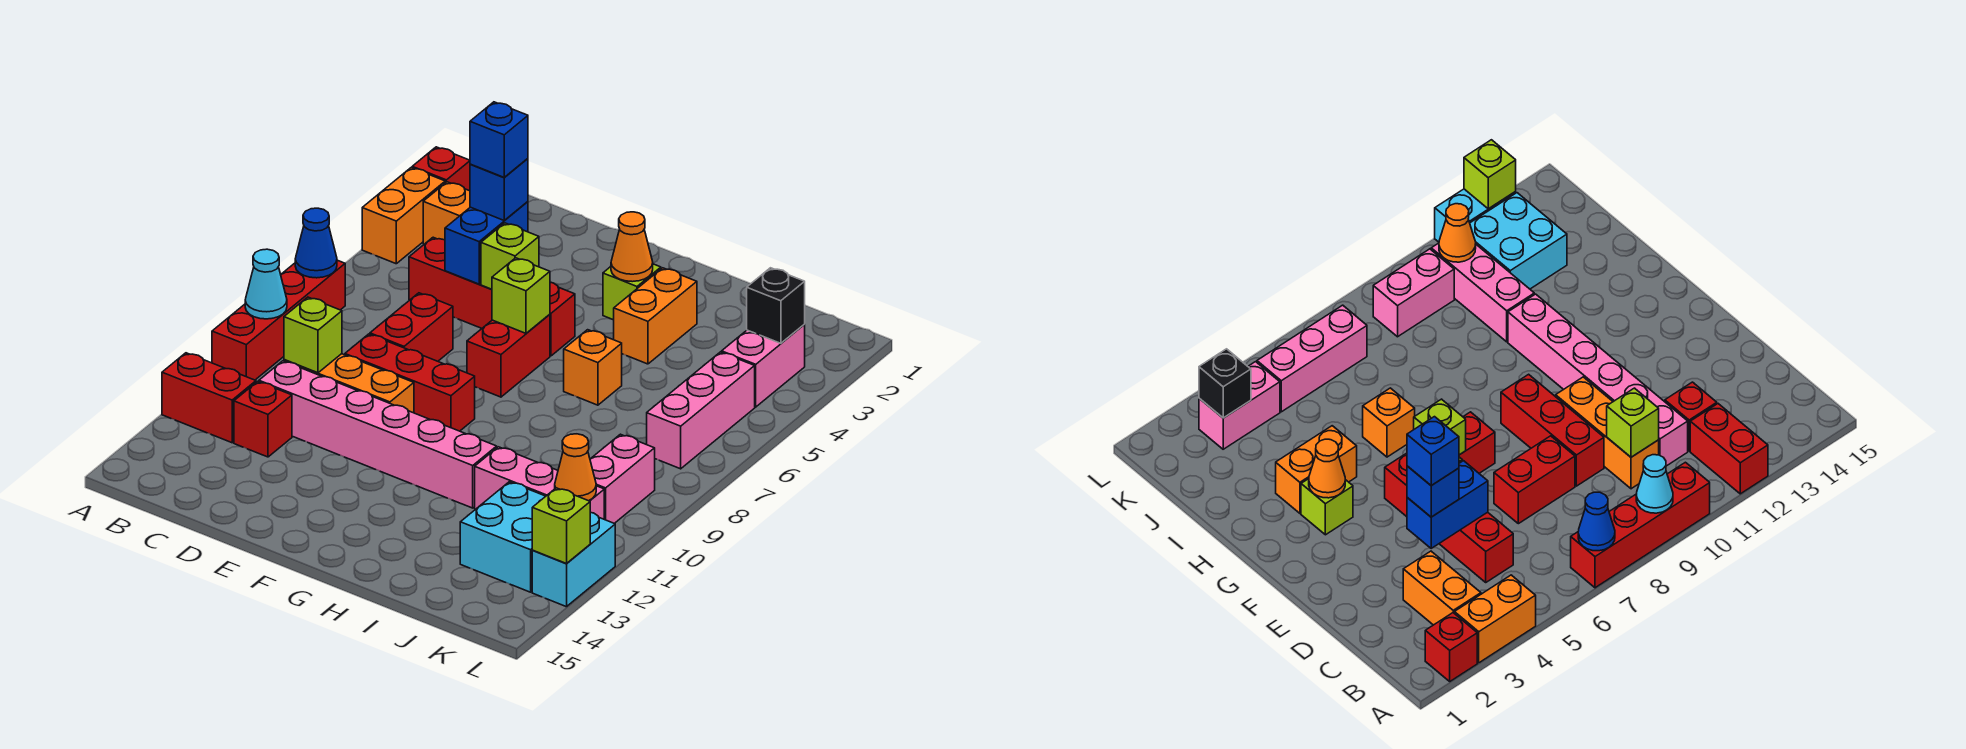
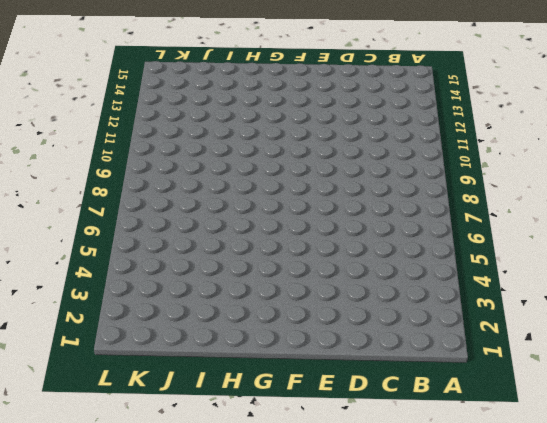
none -> red 1x1 brick [412,147,470,191]
none -> orange 1x2 brick [362,168,445,264]
none -> red 1x4 brick [212,260,345,380]
none -> red 1x2 brick [162,353,256,443]

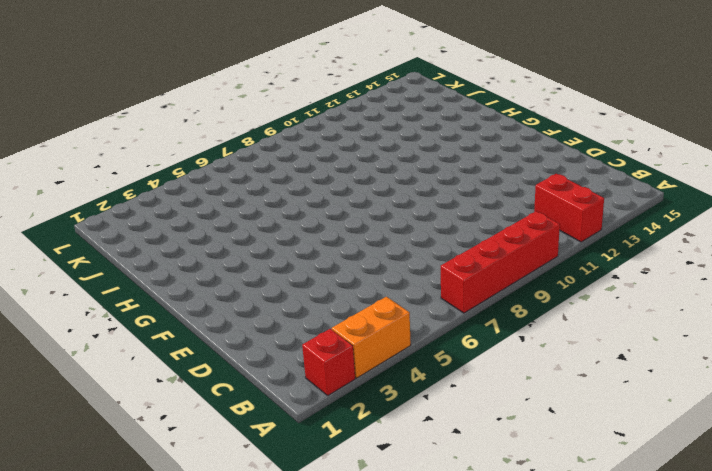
none -> orange 1x2 brick [423,182,470,244]
none -> red 1x4 brick [409,237,575,356]
none -> orange 1x3 brick [284,354,414,413]
none -> pink 1x6 brick [259,361,497,508]

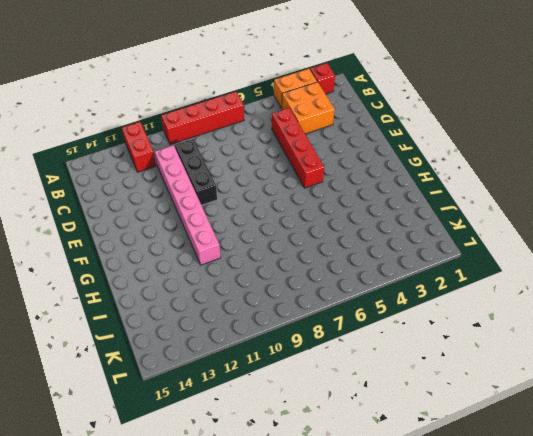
orange 2x2 brick [282,82,335,134] -> orange 1x2 brick [423,182,470,244]
black 1x3 brick [175,139,217,205] -> orange 1x3 brick [284,354,414,413]
none -> red 1x1 brick [234,381,292,457]
none -> red 1x2 brick [370,293,453,361]
none -> red 1x3 brick [345,334,475,431]
none -> red 1x2 brick [467,314,550,397]

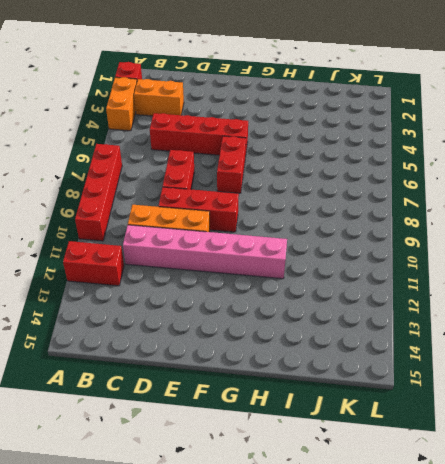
none -> red 1x1 brick [234,381,292,457]
none -> lime 1x1 brick [603,264,661,320]
none -> orange 1x2 brick [614,268,697,364]
none -> orange 1x1 brick [564,330,622,405]

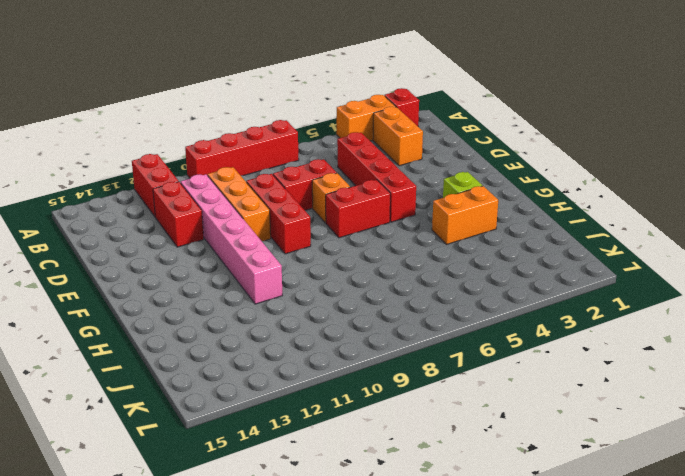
red 1x2 brick [153,182,204,247] -> red 1x1 brick [234,381,292,457]
orange 1x1 brick [312,173,350,223] -> orange 1x1 brick moved to [564,330,622,405]
none -> pink 1x3 brick [475,447,604,519]
none -> cyan 2x2 brick [460,482,546,592]
none -> pink 1x2 brick [722,325,805,407]
none -> pink 1x3 brick [647,352,755,469]

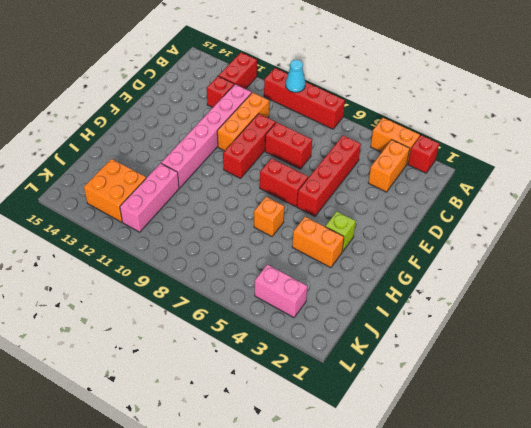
orange 2x2 brick [84,159,146,222] -> cyan 2x2 brick [460,482,546,592]
none -> pink 1x3 brick [647,352,755,469]
none -> pink 1x2 brick [590,434,655,523]
none -> cyan 1x2 brick [532,512,615,607]
none -> blue 1x1 cone [295,208,337,278]

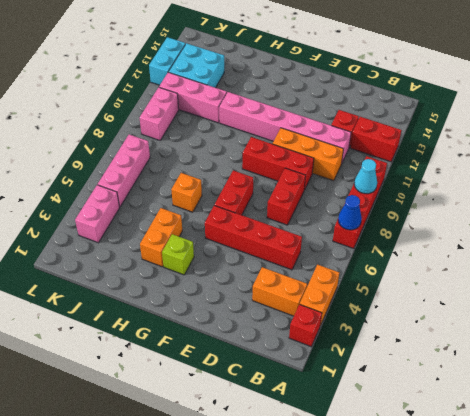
none -> lime 1x1 brick [284,297,342,373]
none -> blue 1x2 brick [445,202,528,284]
none -> lime 1x1 brick [481,223,539,289]
none -> lime 1x1 brick [492,258,550,333]

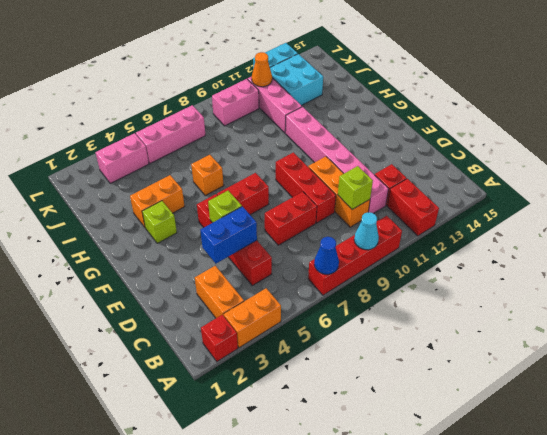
none -> lime 1x1 brick [492,258,550,333]
none -> orange 1x1 cone [611,212,653,282]
none -> black 1x1 brick [747,268,805,343]
none -> lime 1x1 brick [532,488,590,564]

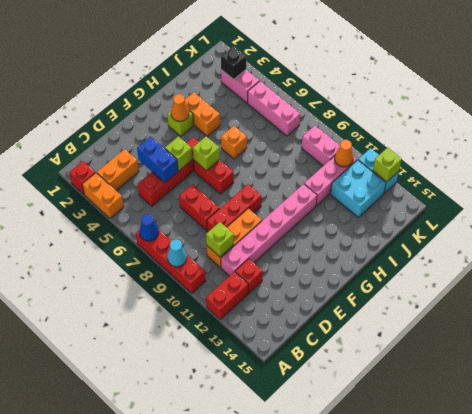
none -> blue 1x1 brick [470,159,528,221]
none -> blue 1x1 brick [470,102,528,177]

